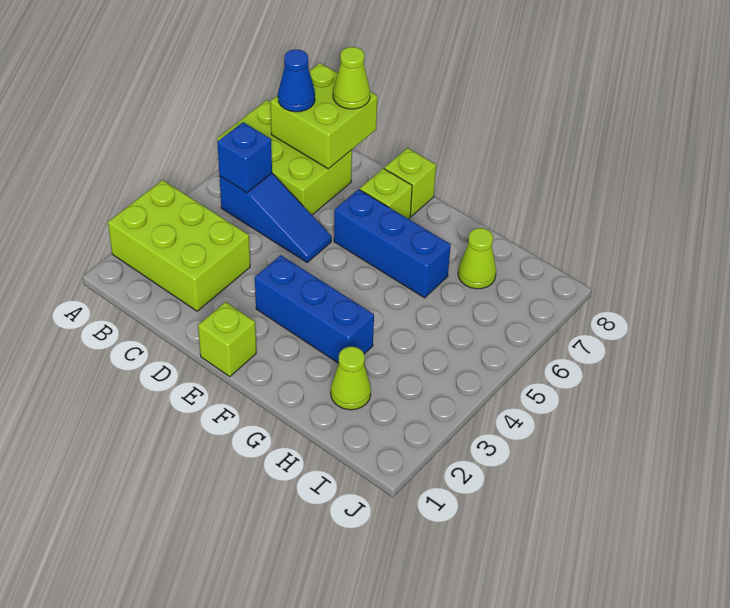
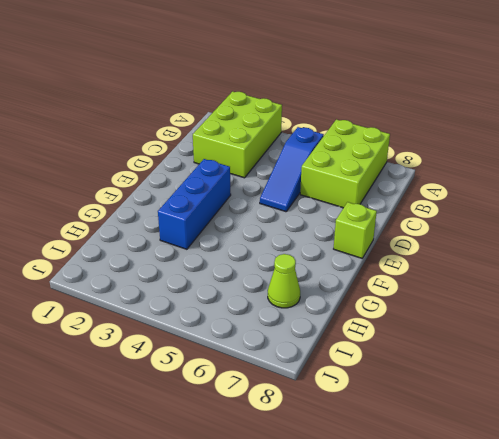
none -> lime 1x1 brick [198,302,256,377]
none -> blue 1x3 brick [334,189,451,298]
none -> lime 1x1 brick [360,168,412,219]

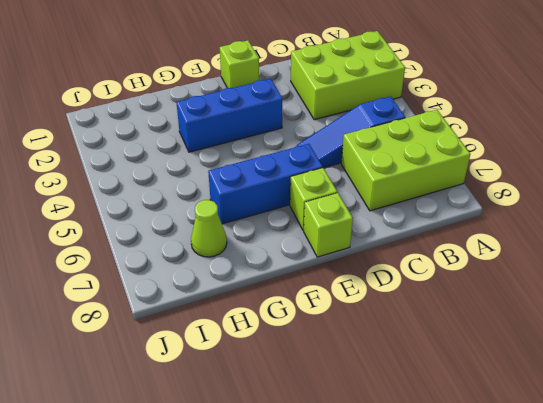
none -> lime 1x1 cone [331,347,371,410]
none -> blue 1x1 brick [217,122,272,193]
none -> lime 2x2 brick [270,63,377,169]

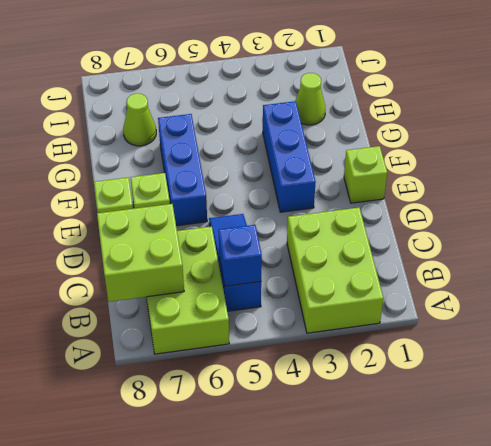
none -> blue 1x1 cone [278,50,315,112]
none -> lime 1x1 cone [333,47,370,109]

